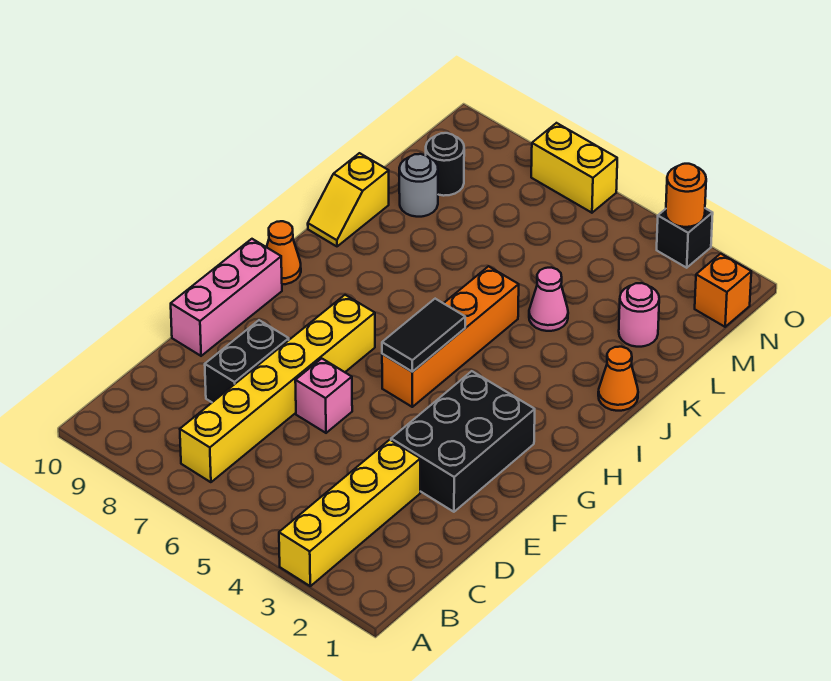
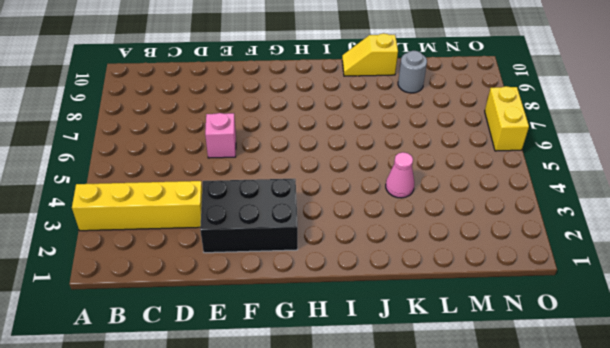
none -> yellow 1x6 brick [180,295,375,482]
none -> black 1x2 brick [205,320,289,402]
none -> pink 1x3 brick [171,239,282,356]

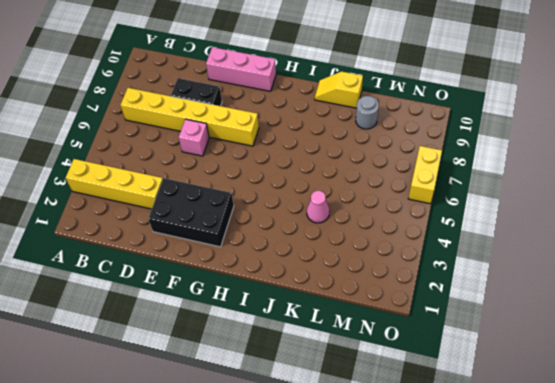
none -> orange 1x4 brick [382,266,519,407]
none -> orange 1x1 cone [267,221,301,284]
none -> orange 1x1 cone [598,347,638,411]

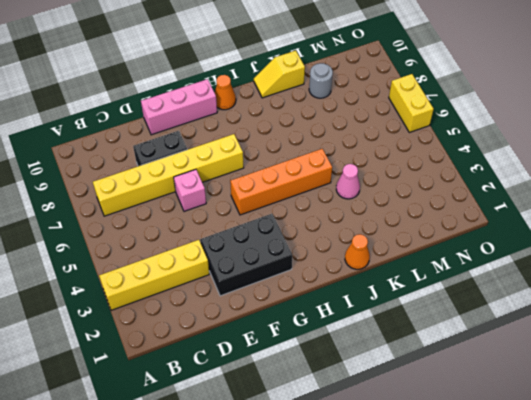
none -> pink 1x1 round brick [619,283,659,347]
none -> black 1x1 round brick [426,133,464,196]
none -> orange 1x1 brick [695,254,751,327]

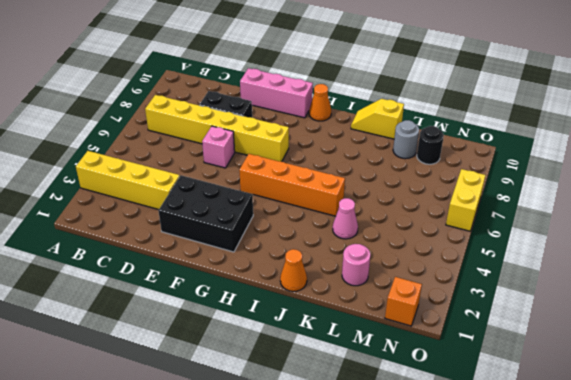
none -> black 1x1 brick [657,208,713,268]
none -> black 1x2 tile [382,299,465,372]
none -> orange 1x1 round brick [666,164,706,227]

